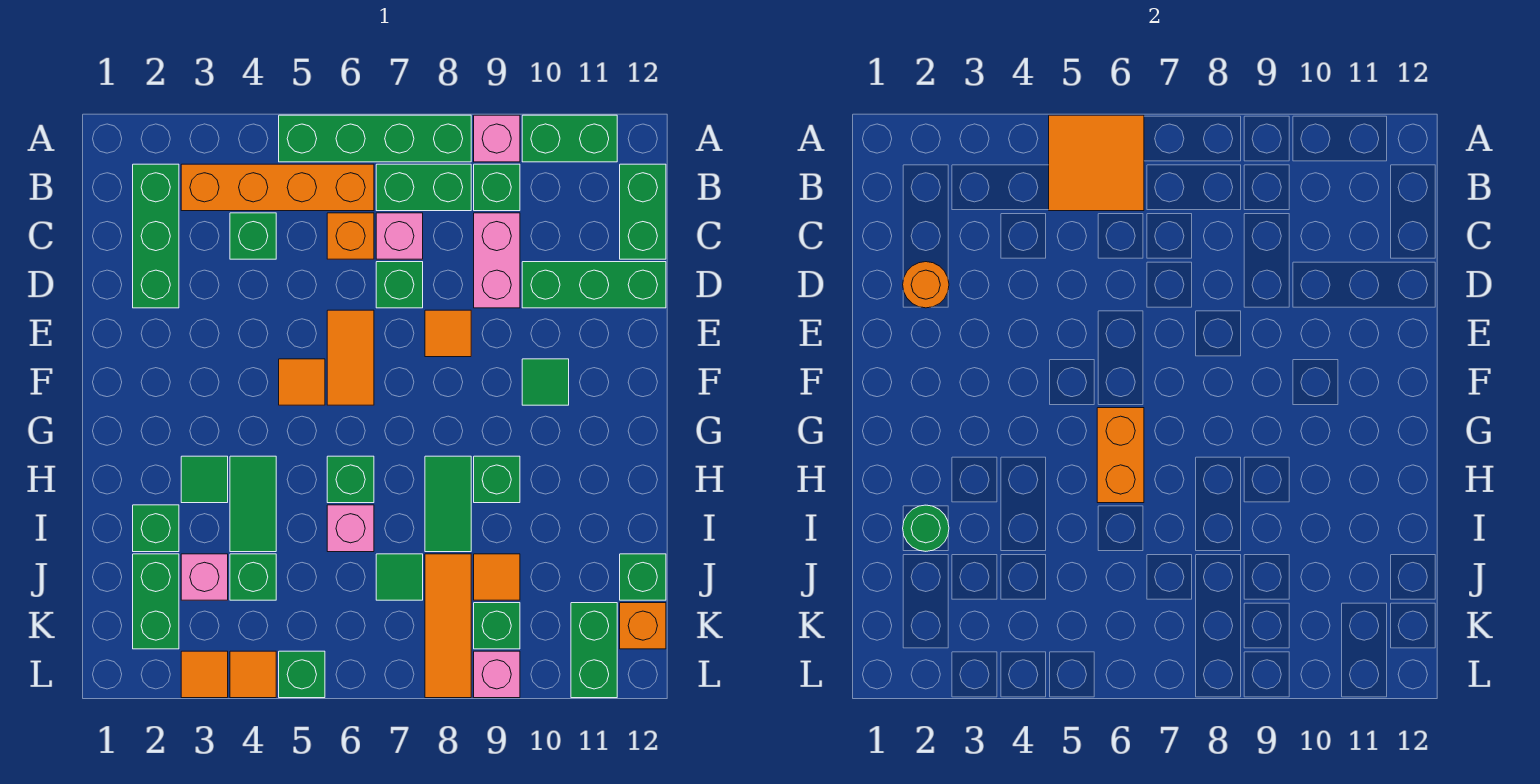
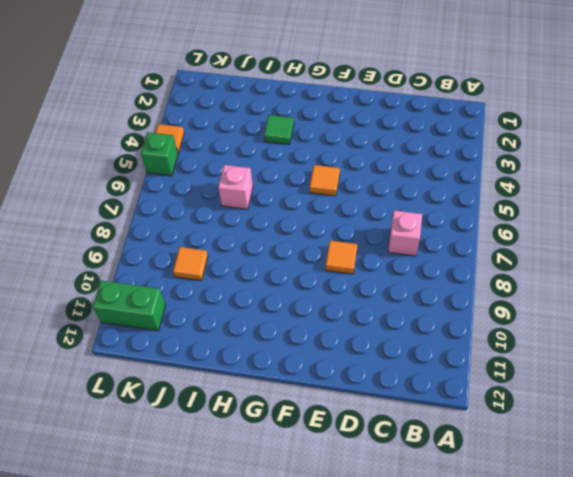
none -> green 1x4 brick [279,115,471,162]
none -> pink 1x1 brick [474,115,520,162]
none -> green 1x2 brick [522,115,617,162]
none -> green 1x3 brick [133,164,179,308]

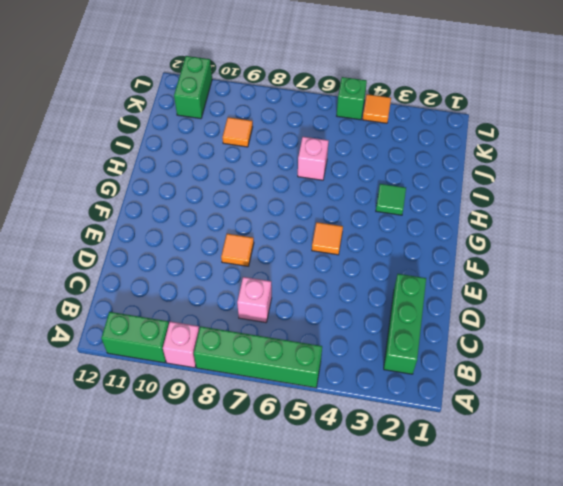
none -> orange 1x4 brick [181,164,374,211]
none -> green 1x2 brick [376,164,471,211]
none -> green 1x1 brick [474,164,520,211]
none -> green 1x2 brick [620,164,666,259]

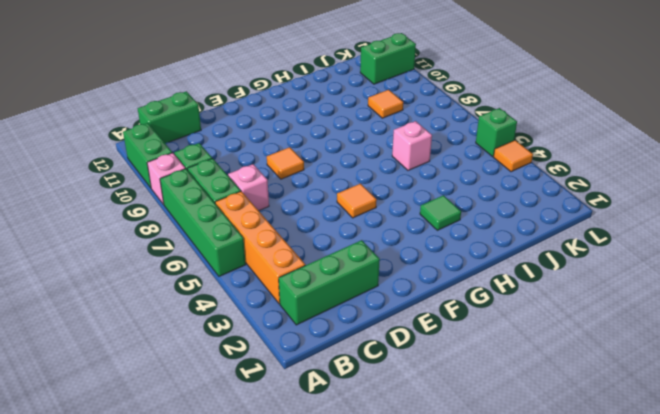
none -> green 1x1 brick [230,213,276,259]
none -> orange 1x1 brick [327,213,374,259]
none -> pink 1x2 brick [474,213,520,308]
none -> green 1x1 brick [376,262,423,308]

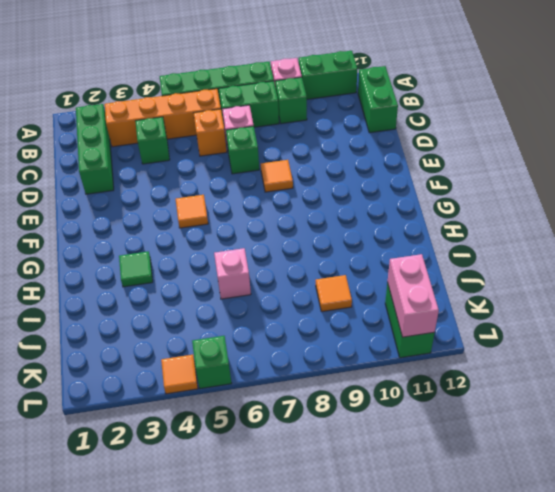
pink 1x2 brick [387,254,439,337] -> pink 1x2 brick moved to [474,213,520,308]
none -> green 1x3 brick [522,262,666,308]
none -> orange 1x2 tile [327,310,374,405]
none -> green 1x1 tile [522,359,569,405]
none -> green 1x2 tile [230,456,276,552]

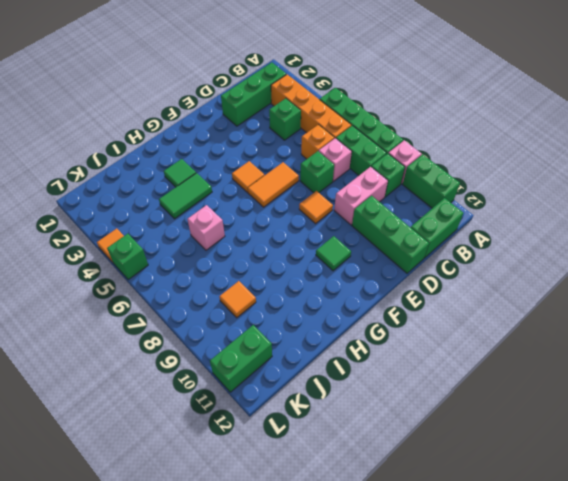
none -> green 1x1 brick [327,456,374,503]
none -> green 1x2 tile [425,456,471,552]
none -> green 1x1 brick [474,456,520,503]
none -> green 1x1 brick [133,505,179,552]

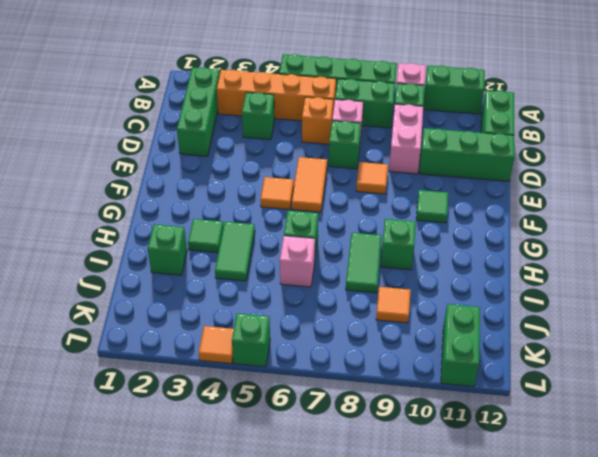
none -> green 1x2 brick [133,554,179,649]
none -> pink 1x1 brick [181,554,228,600]
none -> green 1x1 brick [230,554,276,600]
none -> green 1x1 tile [376,554,423,600]

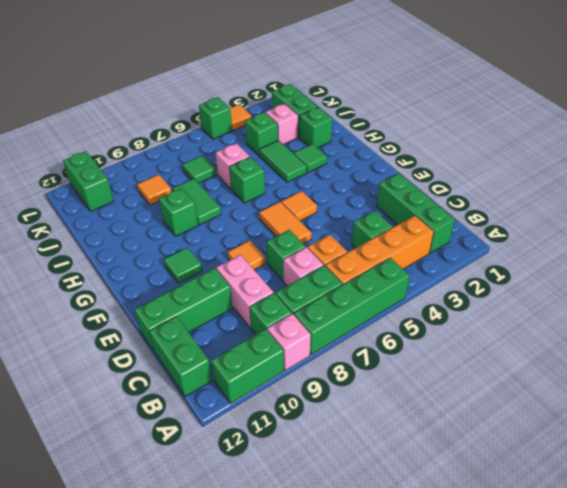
none -> orange 1x3 tile [425,554,471,698]
none -> green 1x1 brick [620,554,666,600]
none -> green 1x1 brick [474,603,520,649]
none -> orange 1x1 brick [620,603,666,649]

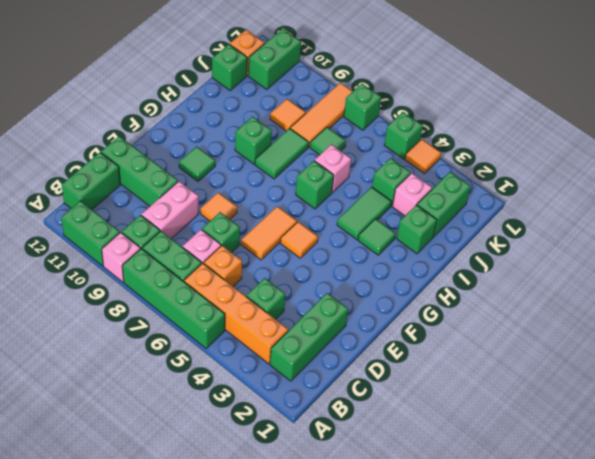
green 1x1 brick [344,84,381,130] -> green 1x1 brick moved to [474,603,520,649]
none -> orange 1x1 tile [181,651,228,698]
none -> pink 1x1 brick [474,651,520,698]
none -> orange 2x2 tile [1049,115,1144,211]
none -> orange 1x1 round brick [903,262,949,308]

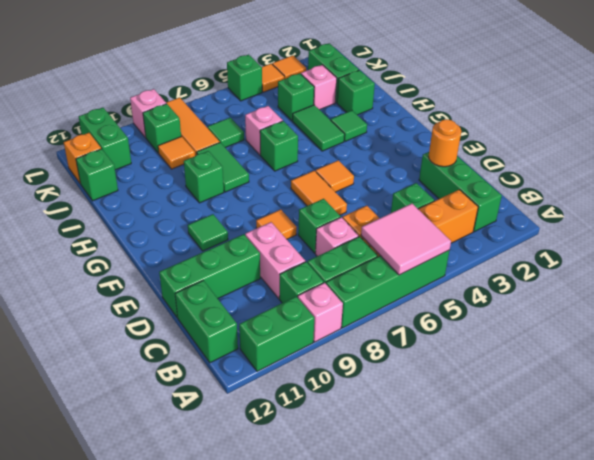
pink 2x2 tile [361,204,451,275] -> orange 2x2 tile [1049,115,1144,211]
none -> orange 1x2 brick [1097,408,1144,503]
none -> green 1x1 round brick [903,505,949,551]

